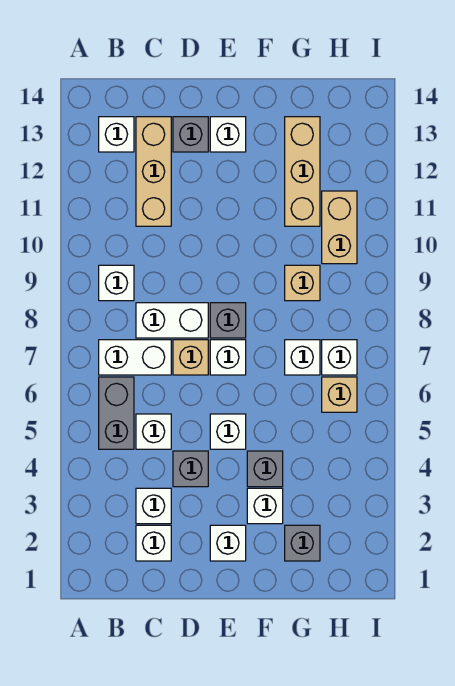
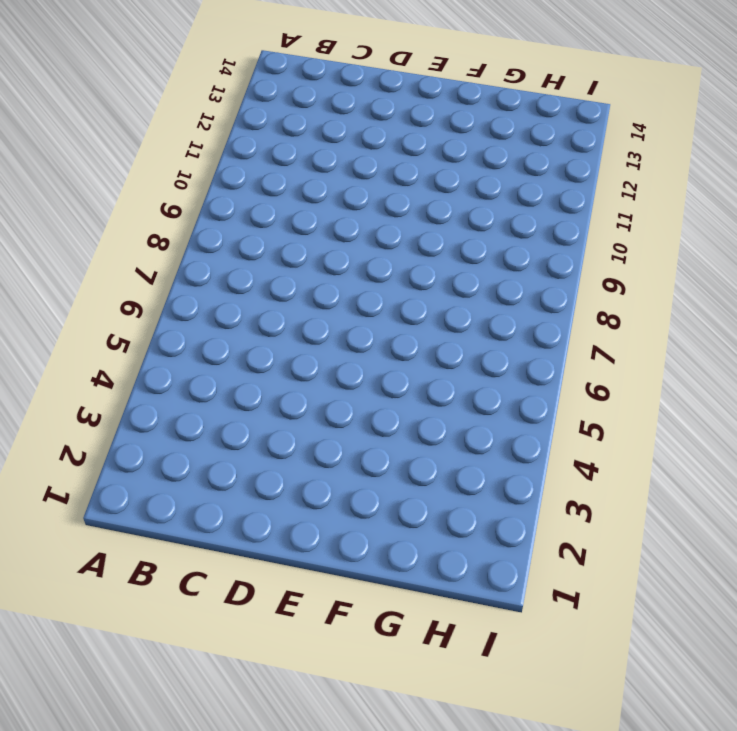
none -> grey 1x2 brick [99,377,134,449]
none -> white 1x2 brick [99,340,171,375]
none -> white 1x1 brick [99,265,134,301]

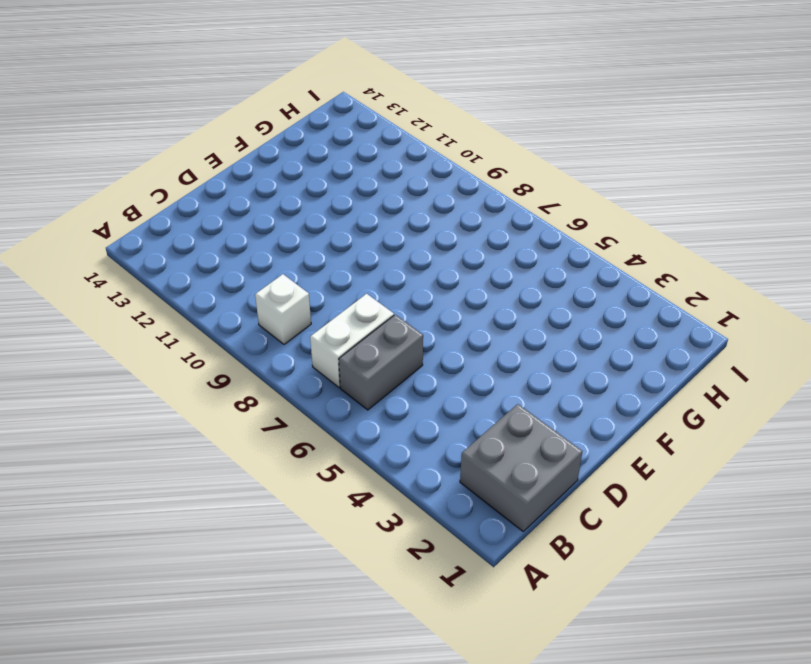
grey 2x2 brick [460,404,583,531] -> white 1x1 brick [136,525,171,561]
grey 1x2 brick [339,315,423,410] -> grey 1x2 brick turned to [99,377,134,449]
none -> white 1x1 brick [99,117,134,152]
none -> white 1x1 brick [136,488,171,524]
none -> white 1x1 brick [136,414,171,449]

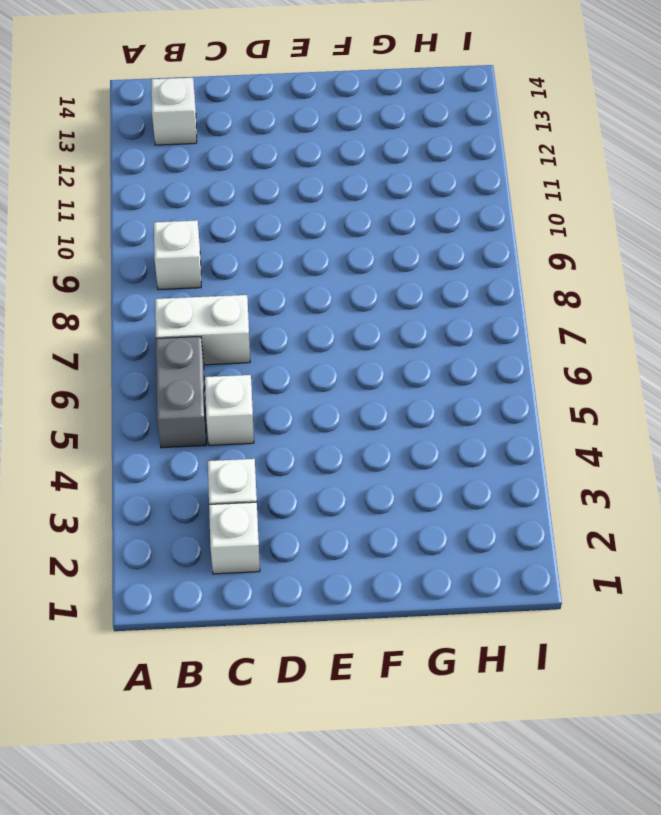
none -> white 1x2 brick [136,303,208,338]
none -> tan 1x3 brick [136,117,171,226]
none -> grey 1x1 brick [173,451,208,487]

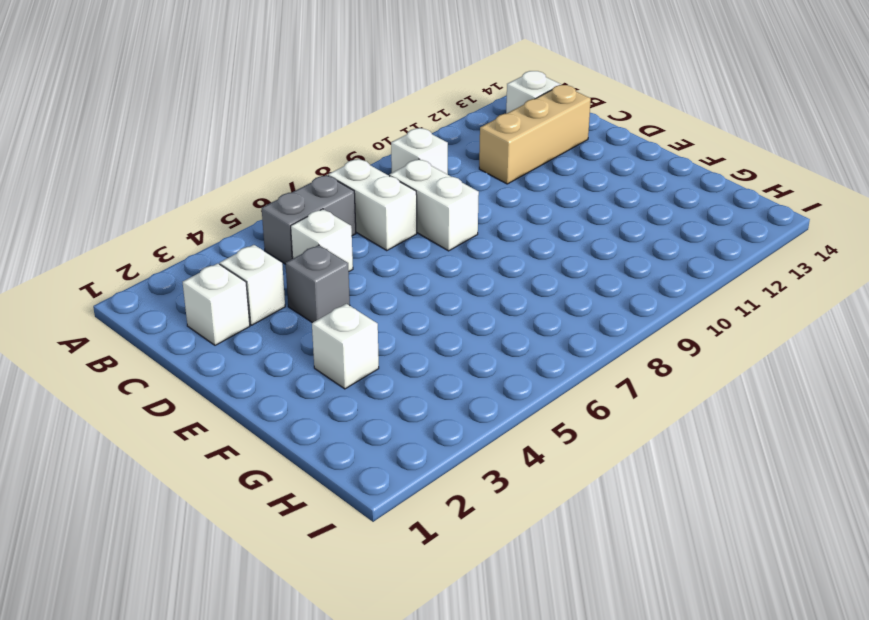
none -> tan 1x1 brick [173,340,208,375]
none -> grey 1x1 brick [173,117,208,152]
none -> white 1x1 brick [210,525,246,561]

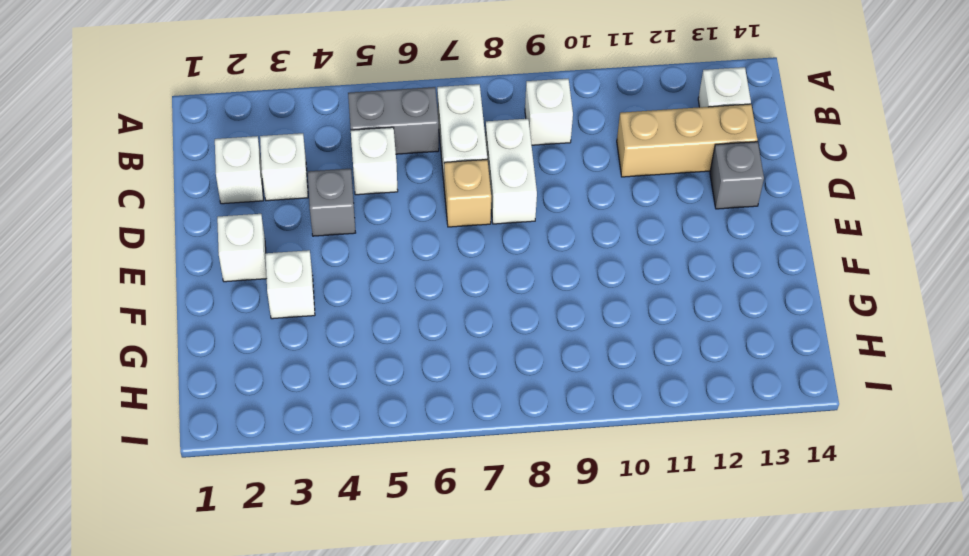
none -> white 1x1 brick [210,414,246,449]
none -> white 1x1 brick [210,340,246,375]
none -> grey 1x1 brick [210,303,246,338]

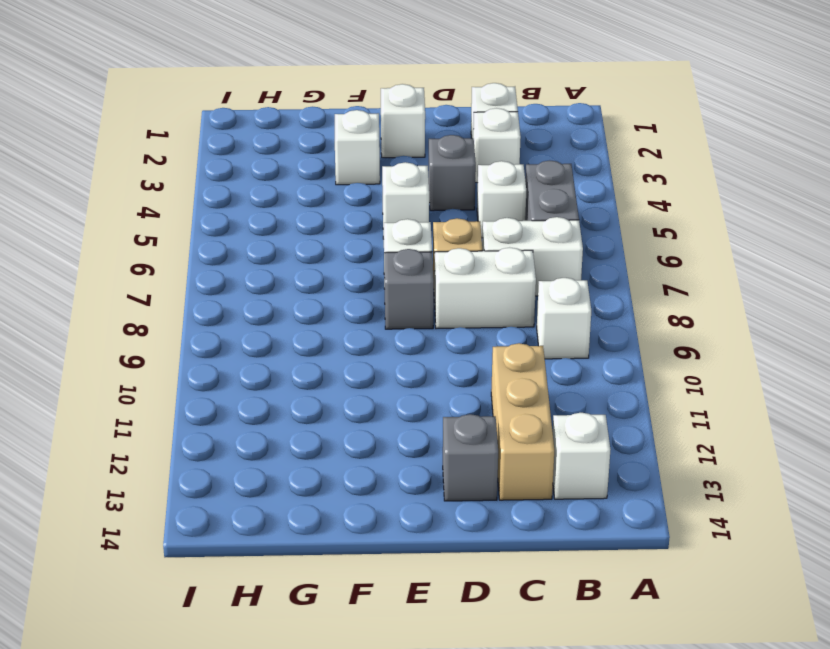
none -> white 1x1 brick [210,117,246,152]
none -> grey 1x1 brick [247,451,283,487]
none -> grey 1x1 brick [285,525,320,561]

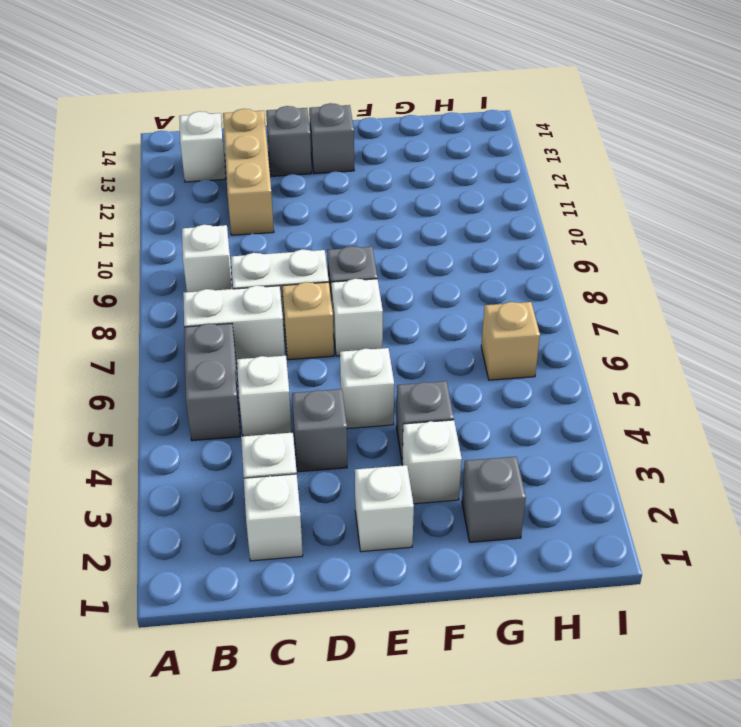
grey 1x1 brick [309,103,354,174] -> white 1x1 brick [210,117,246,152]
none -> white 1x1 brick [285,340,320,375]
none -> tan 1x1 brick [285,265,320,301]
none -> tan 1x3 brick [285,117,320,226]

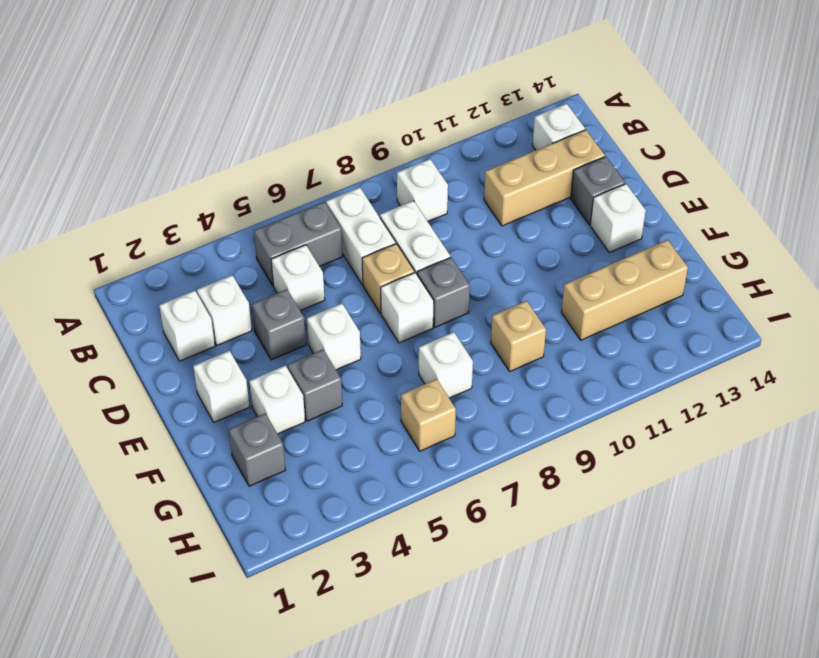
none -> white 1x1 brick [322,340,357,375]
none -> tan 1x2 brick [322,191,357,264]

